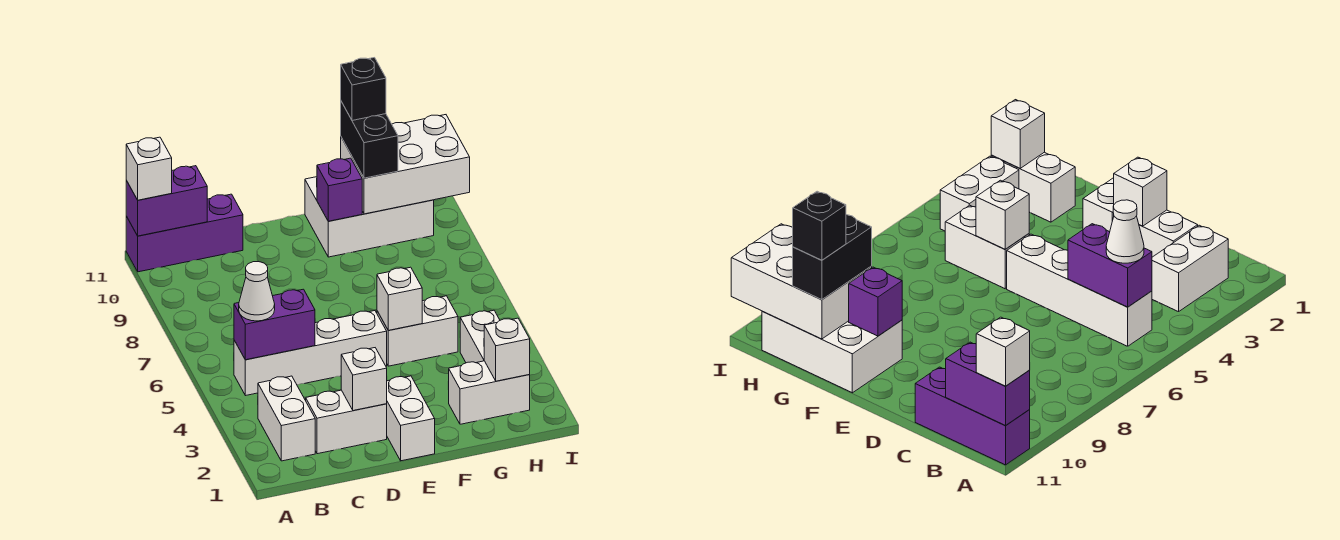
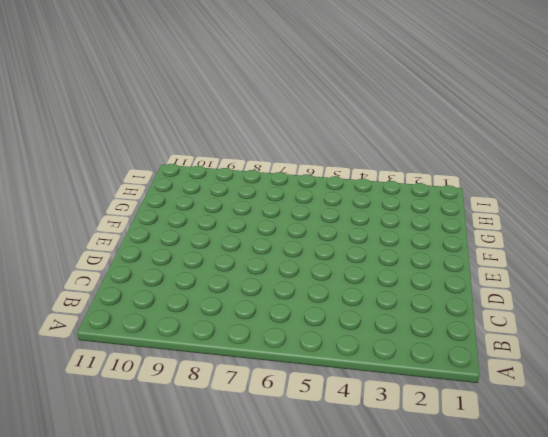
none -> purple 1x3 brick [126,194,243,272]
none -> white 1x2 brick [258,376,315,461]
none -> white 1x4 brick [234,311,387,396]

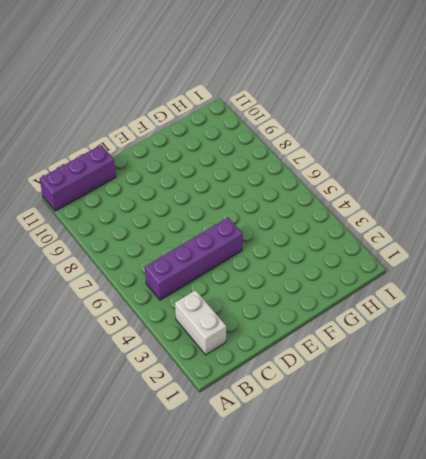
purple 1x4 brick [145,218,243,300] -> white 1x4 brick [234,311,387,396]
none -> white 1x2 brick [306,390,387,454]
none -> white 1x2 brick [387,376,435,461]
none -> white 1x2 brick [377,296,458,366]

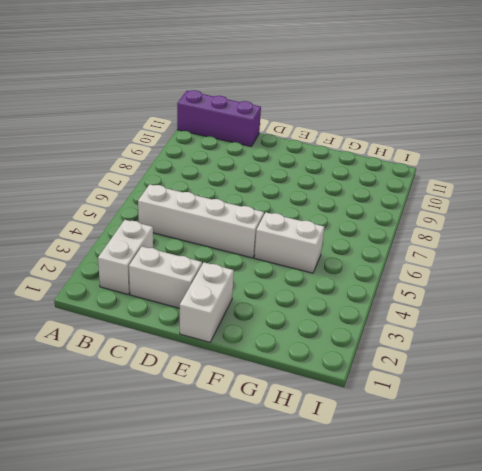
none -> white 2x3 brick [305,177,434,257]
none -> white 1x2 brick [449,361,530,424]
none -> white 1x2 brick [460,310,500,363]

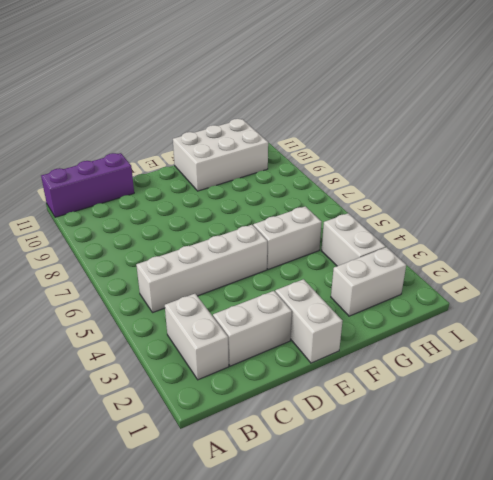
none -> purple 1x2 brick [126,166,207,236]
none -> purple 1x2 brick [234,289,315,360]
none -> white 1x1 brick [341,348,387,411]

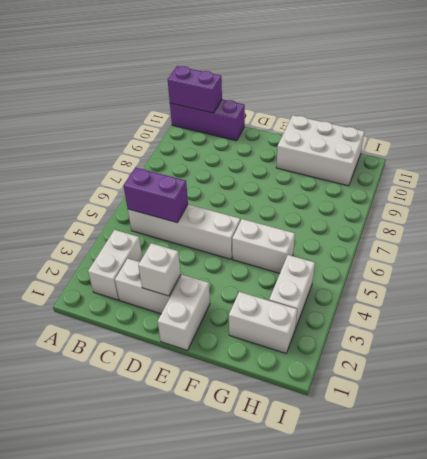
none -> white 1x1 brick [377,267,422,330]
none -> purple 1x1 brick [317,158,362,221]
none -> white 2x3 brick [341,115,470,214]

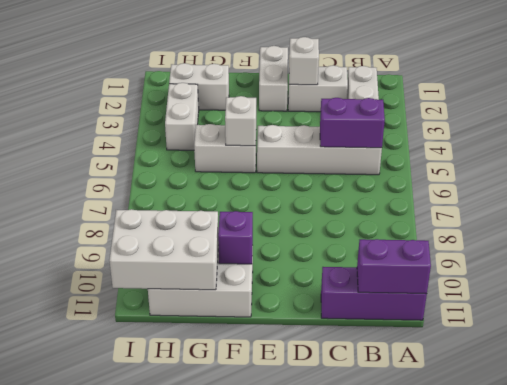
none -> white 1x1 brick [484,318,530,381]
none -> white 1x1 brick [126,137,172,200]
none -> white 1x1 cone [239,262,275,321]

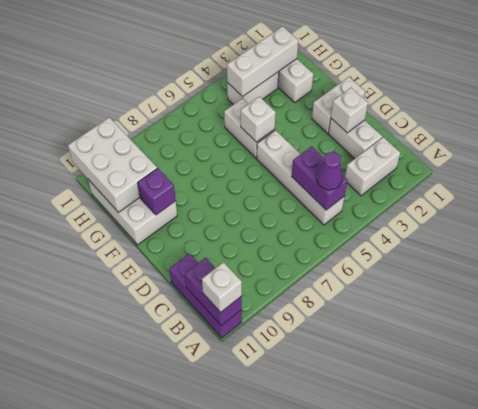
purple 1x1 cone [317,152,343,190] -> white 1x1 cone [239,262,275,321]
white 1x3 brick [227,26,298,97] -> white 1x1 brick [484,318,530,381]
none -> black 1x2 brick [341,102,398,178]
none -> black 1x1 brick [341,58,386,121]

